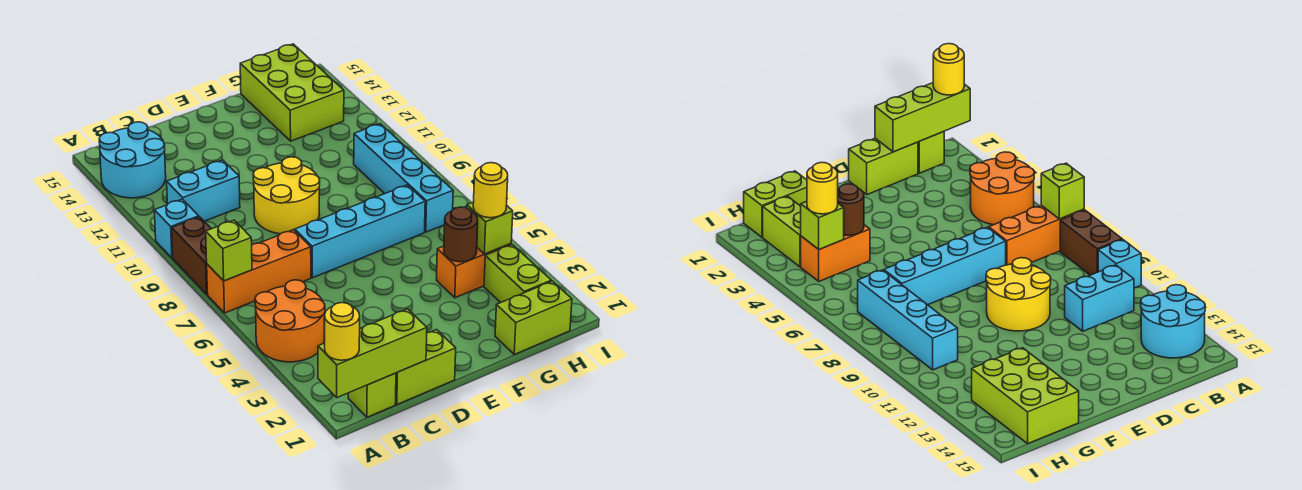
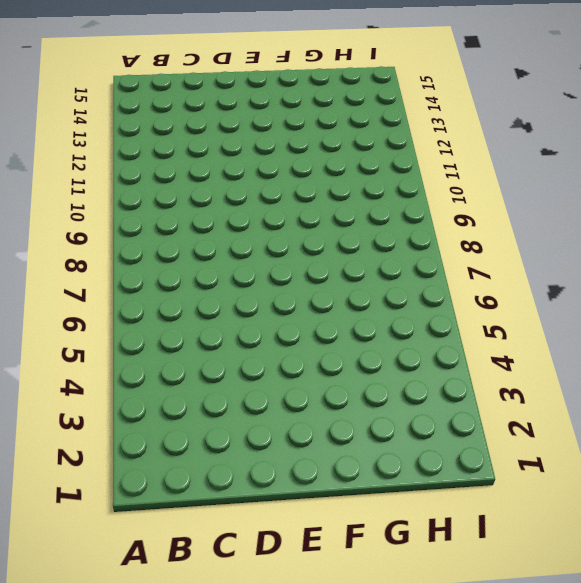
none -> orange 2x2 round brick [255,280,325,362]
none -> orange 1x3 brick [207,230,311,313]
none -> brown 1x2 brick [172,217,211,294]

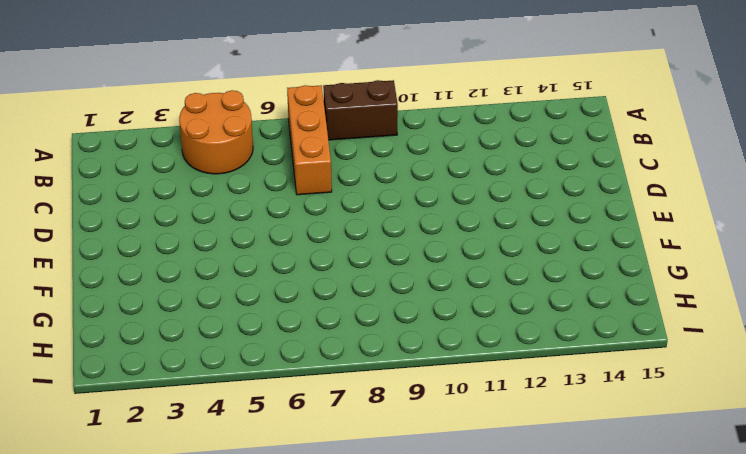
none -> cyan 1x1 brick [154,199,199,258]
none -> cyan 2x2 round brick [99,122,166,198]
none -> lime 1x1 brick [348,373,396,417]

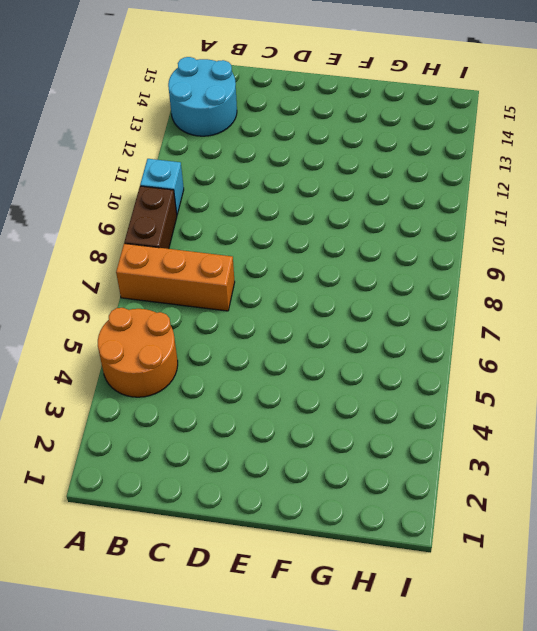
none -> lime 1x1 brick [348,373,396,417]
none -> cyan 1x2 brick [167,160,240,221]
none -> lime 1x2 brick [396,330,456,404]

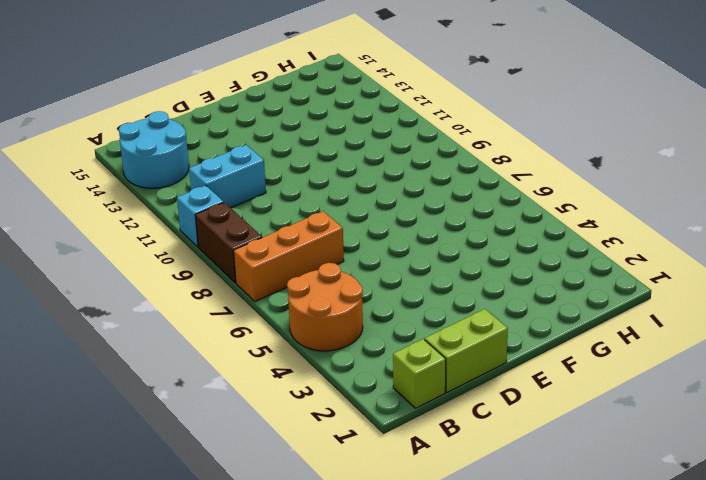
none -> cyan 1x4 brick [295,185,425,278]
none -> yellow 2x2 round brick [253,157,320,234]
none -> lime 1x2 brick [495,281,572,354]

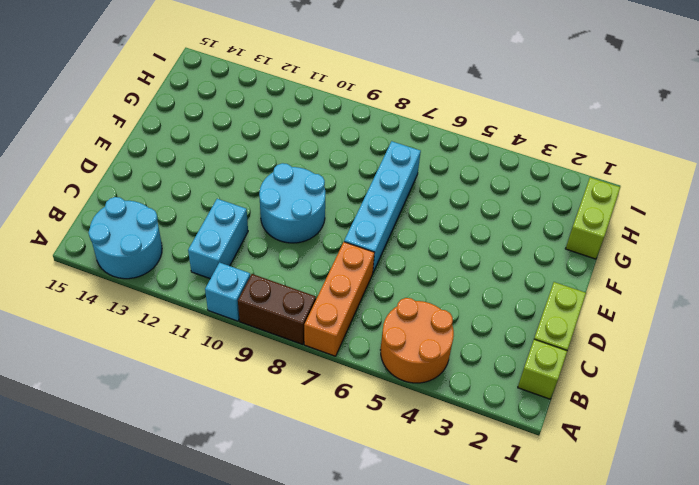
cyan 2x2 round brick [259,163,325,243] -> yellow 2x2 round brick [253,157,320,234]
none -> orange 1x2 brick [436,244,511,298]
none -> lime 2x3 brick [240,44,344,141]
none -> lime 1x2 brick [484,245,551,303]

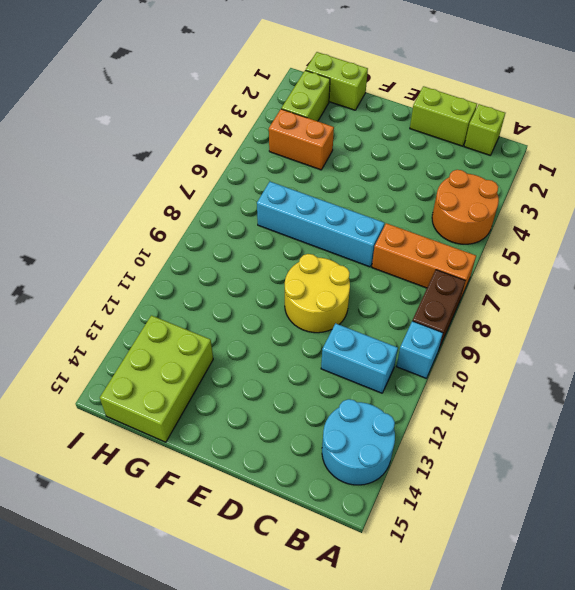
none -> cyan 1x4 brick [354,124,453,232]
none -> lime 1x3 brick [318,309,427,397]
none -> lime 1x1 brick [206,220,252,281]

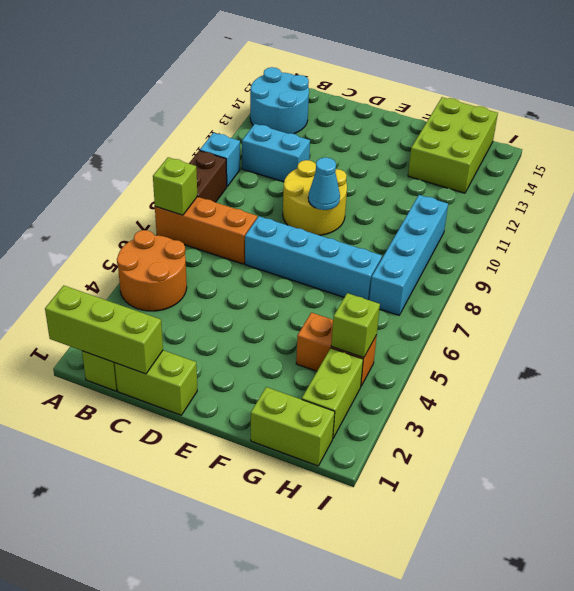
cyan 1x1 cone [308,157,340,210] -> none
none -> brown 1x1 round brick [444,207,478,262]
none -> yellow 1x1 round brick [324,303,360,360]
none -> yellow 1x1 round brick [473,163,508,218]

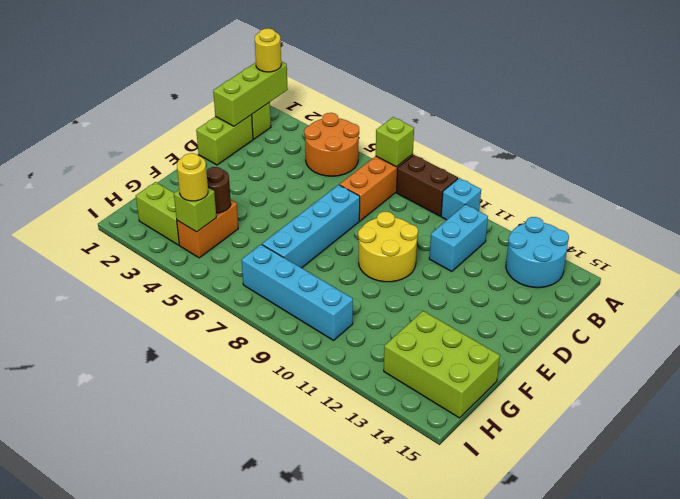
none -> lime 1x2 brick [495,281,572,354]

